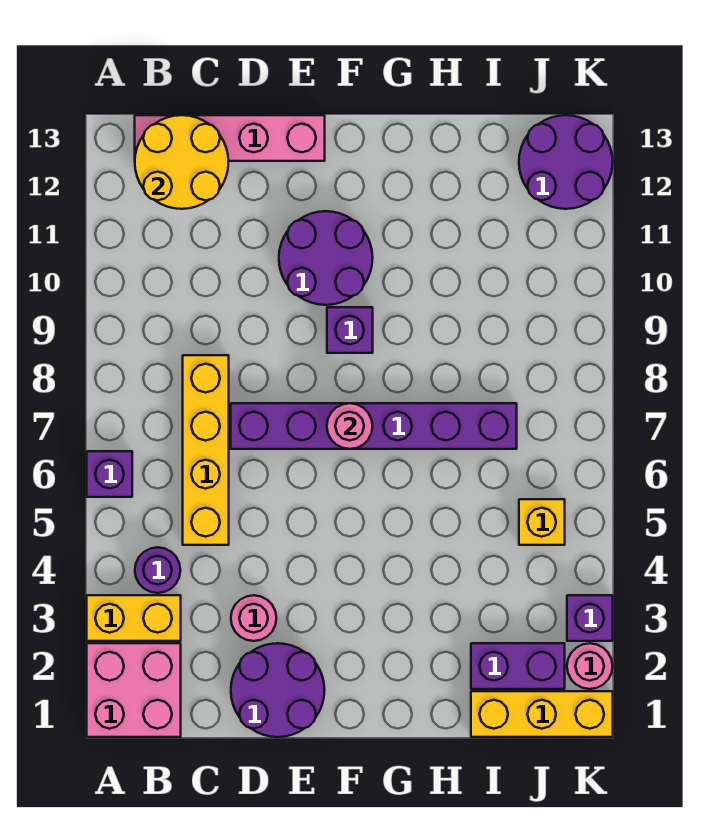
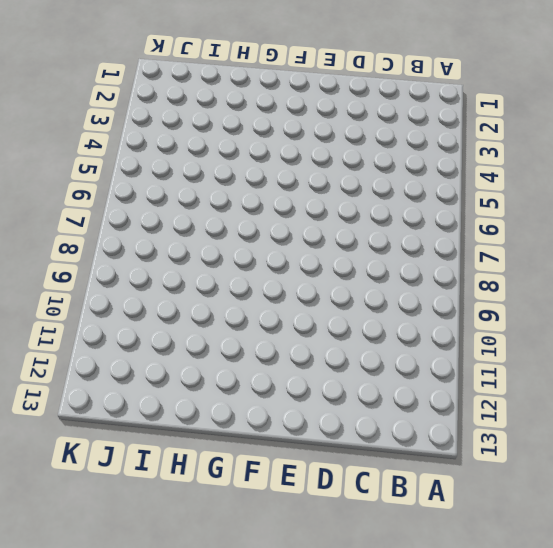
none -> pink 2x2 brick [87,643,181,737]
none -> yellow 1x2 brick [87,595,181,641]
none -> purple 1x1 brick [87,451,132,497]

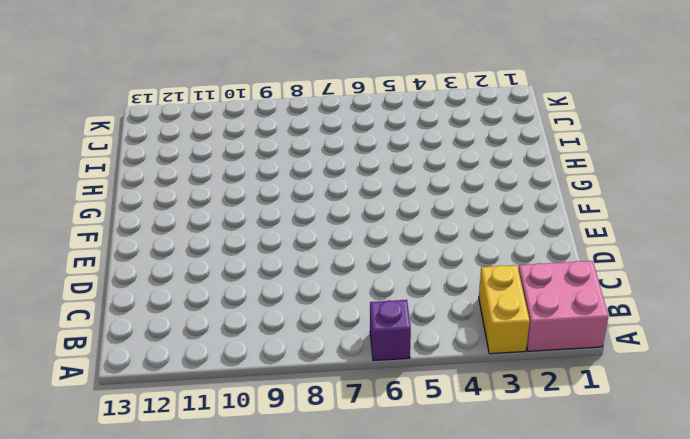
none -> purple 1x1 round brick [135,547,180,593]
none -> pink 1x4 brick [135,115,325,161]
none -> yellow 1x4 brick [183,355,229,545]

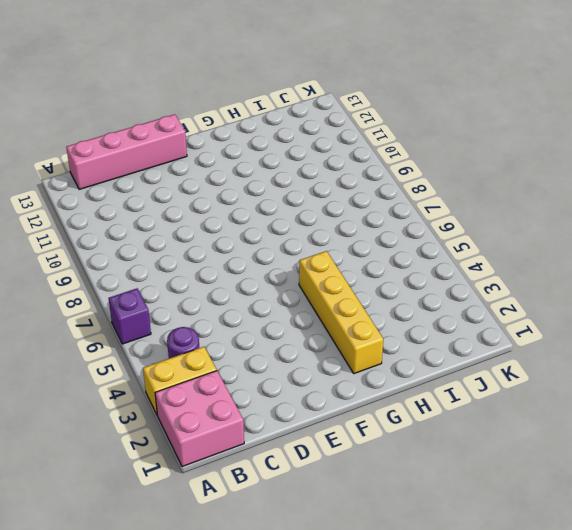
yellow 1x4 brick [299,251,383,374] -> yellow 1x4 brick moved to [183,355,229,545]
none -> purple 2x2 round brick [231,643,325,737]
none -> pink 1x1 round brick [231,595,276,641]
none -> purple 1x6 brick [231,403,517,449]

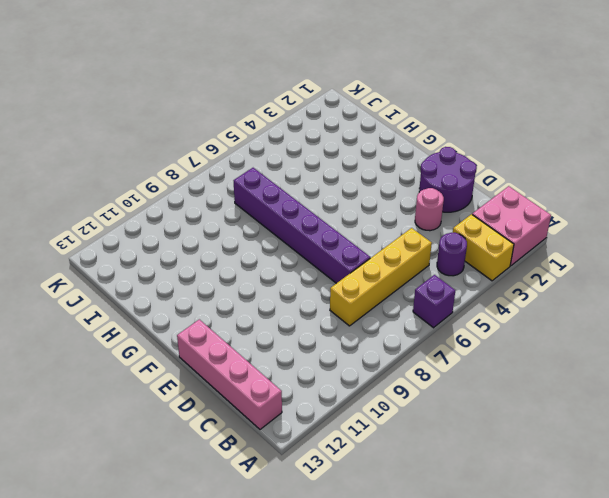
none -> purple 2x2 round brick [279,211,373,305]
none -> purple 1x1 brick [327,307,373,353]
none -> yellow 1x3 brick [471,691,613,737]

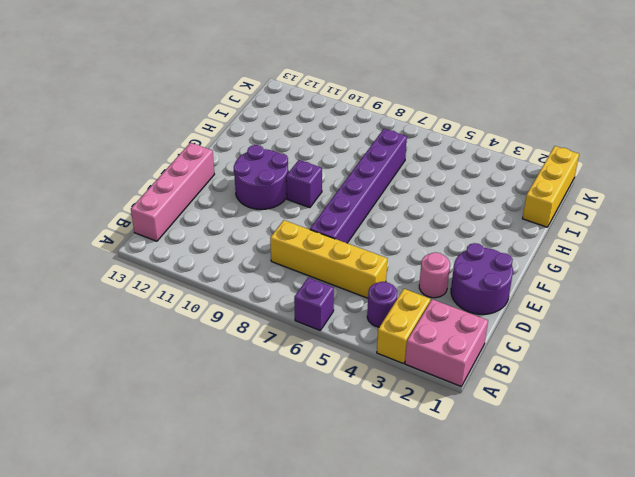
none -> purple 1x2 brick [471,643,565,689]
none -> yellow 1x1 brick [519,499,565,545]
none -> purple 2x2 round brick [519,115,613,209]

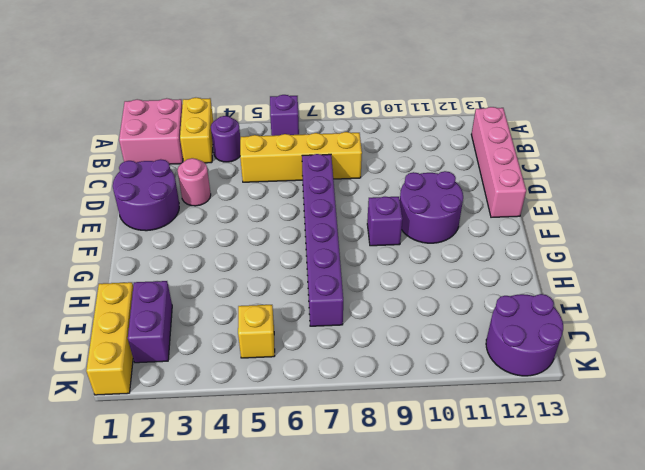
none -> pink 1x1 round brick [567,643,613,689]
none -> purple 1x1 brick [567,595,613,641]
none -> yellow 2x2 round brick [135,115,228,209]

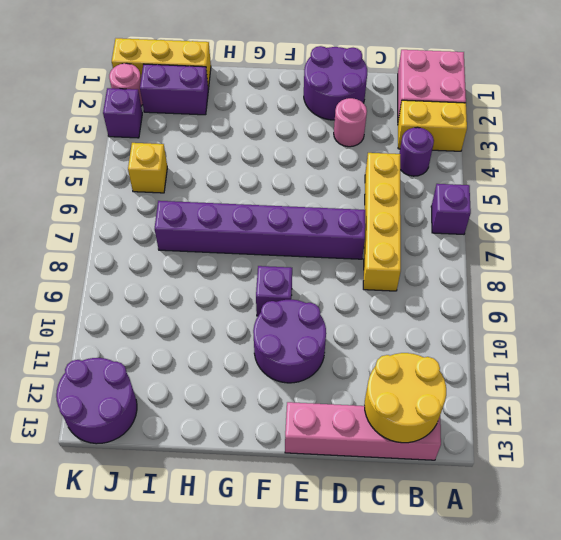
none -> pink 1x1 round brick [327,403,373,449]

